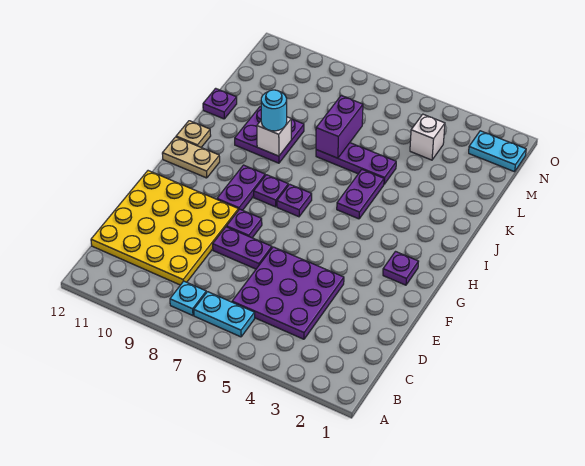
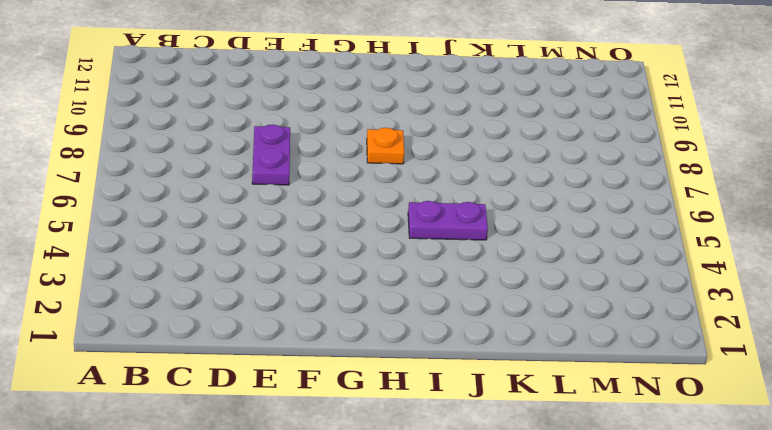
orange 1x1 plate [367,128,404,164] -> purple 1x1 plate [254,175,288,207]
none -> cyan 1x2 plate [194,292,255,337]
none -> cyan 1x1 plate [170,281,206,316]
none -> purple 3x3 plate [232,247,344,339]

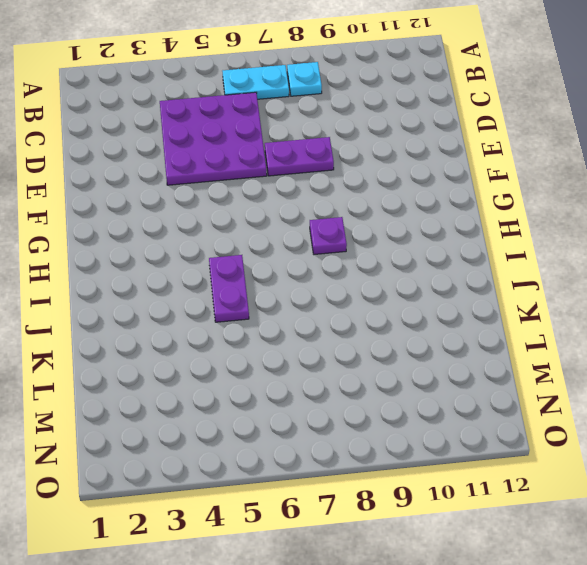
none -> yellow 4x4 plate [91,171,238,285]
none -> purple 1x1 plate [227,209,262,238]
none -> purple 1x1 plate [383,252,419,285]

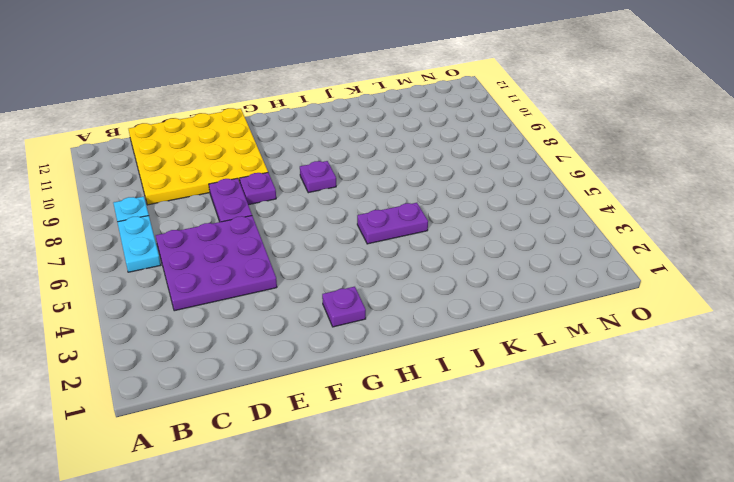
none -> purple 1x2 plate [217,165,265,210]
none -> purple 1x1 plate [277,184,312,217]
none -> tan 1x2 plate [162,137,220,178]

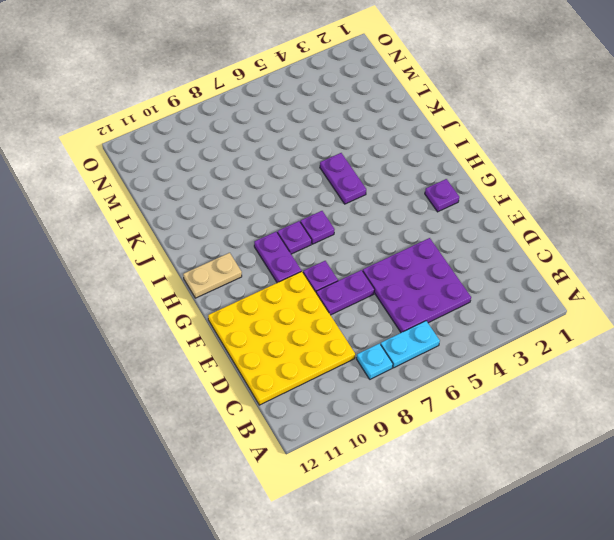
none -> tan 1x1 plate [176,121,211,147]
none -> purple 2x2 plate [235,107,304,163]
none -> purple 1x3 plate [316,143,396,184]

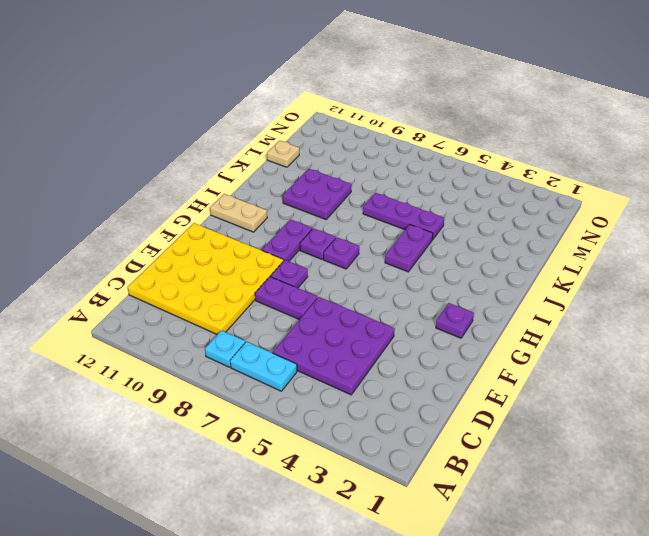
tan 1x1 plate [267,141,299,167] -> tan 1x1 plate moved to [176,121,211,147]
none -> purple 1x1 plate [203,88,237,119]
none -> white 1x1 brick [410,114,445,160]
none -> cyan 1x2 plate [469,131,526,172]

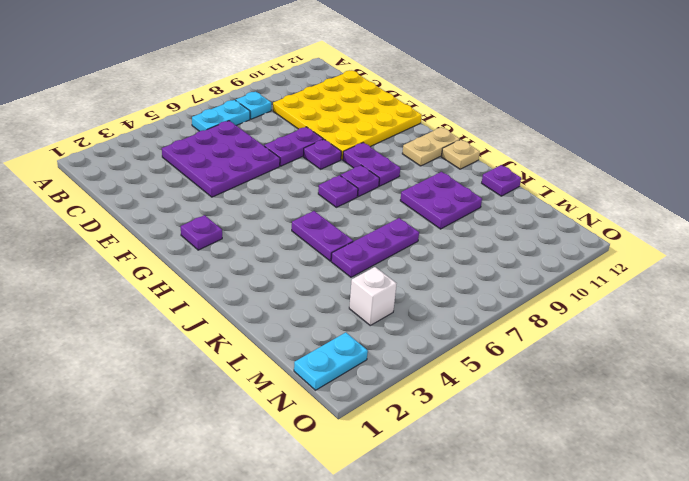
none -> white 1x1 brick [257,117,291,156]
none -> purple 1x2 brick [316,96,363,158]
none -> cyan 1x1 round brick [261,90,287,131]

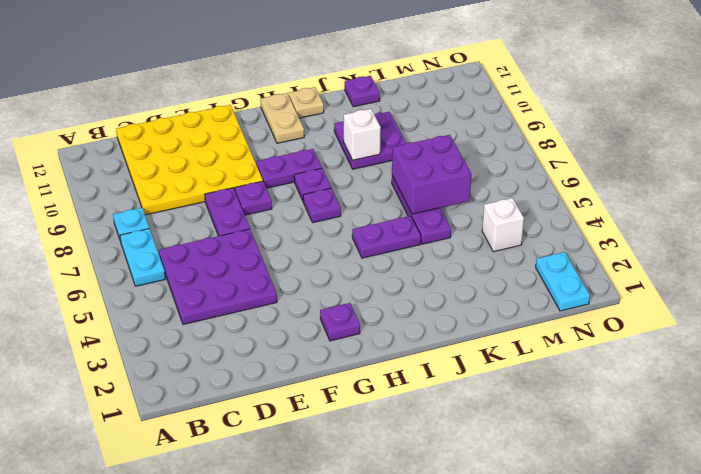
purple 2x2 brick [392,135,471,214] -> purple 1x2 brick [316,96,363,158]
none -> cyan 1x1 round brick [261,90,287,131]

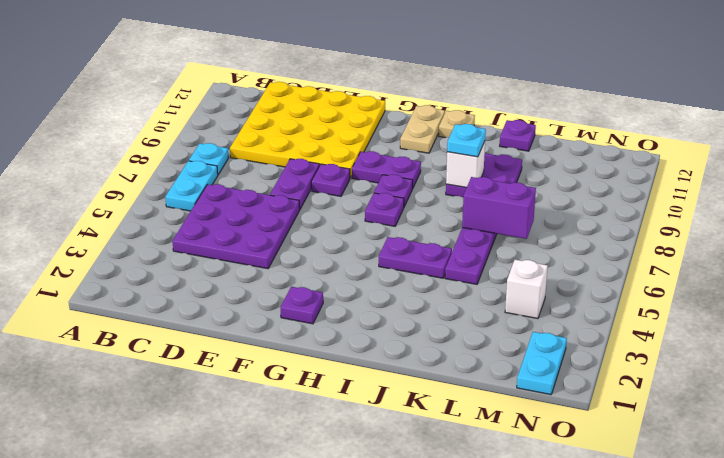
cyan 1x1 plate [447,124,486,157] -> cyan 1x1 round brick [261,90,287,131]

